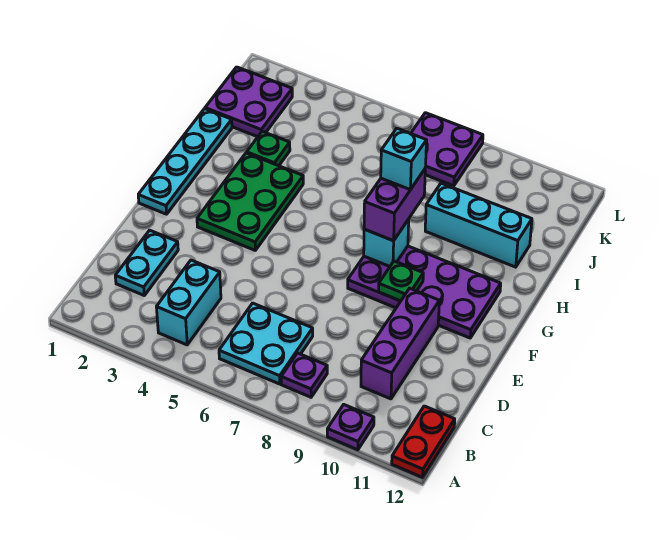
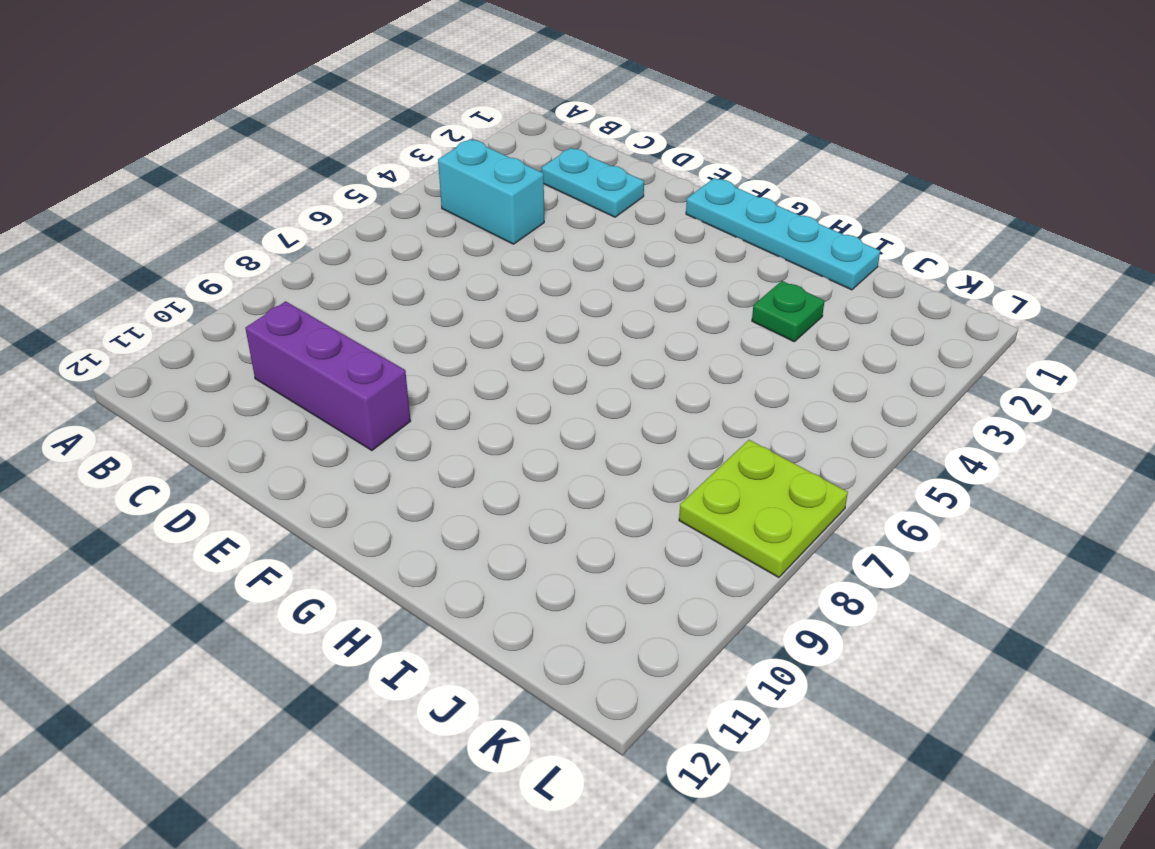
lime 2x2 plate [679,440,848,577] -> purple 2x2 plate [411,113,483,186]
none -> purple 1x1 plate [327,405,374,450]
none -> red 1x2 plate [392,406,455,477]
none -> cyan 2x2 plate [219,303,313,384]

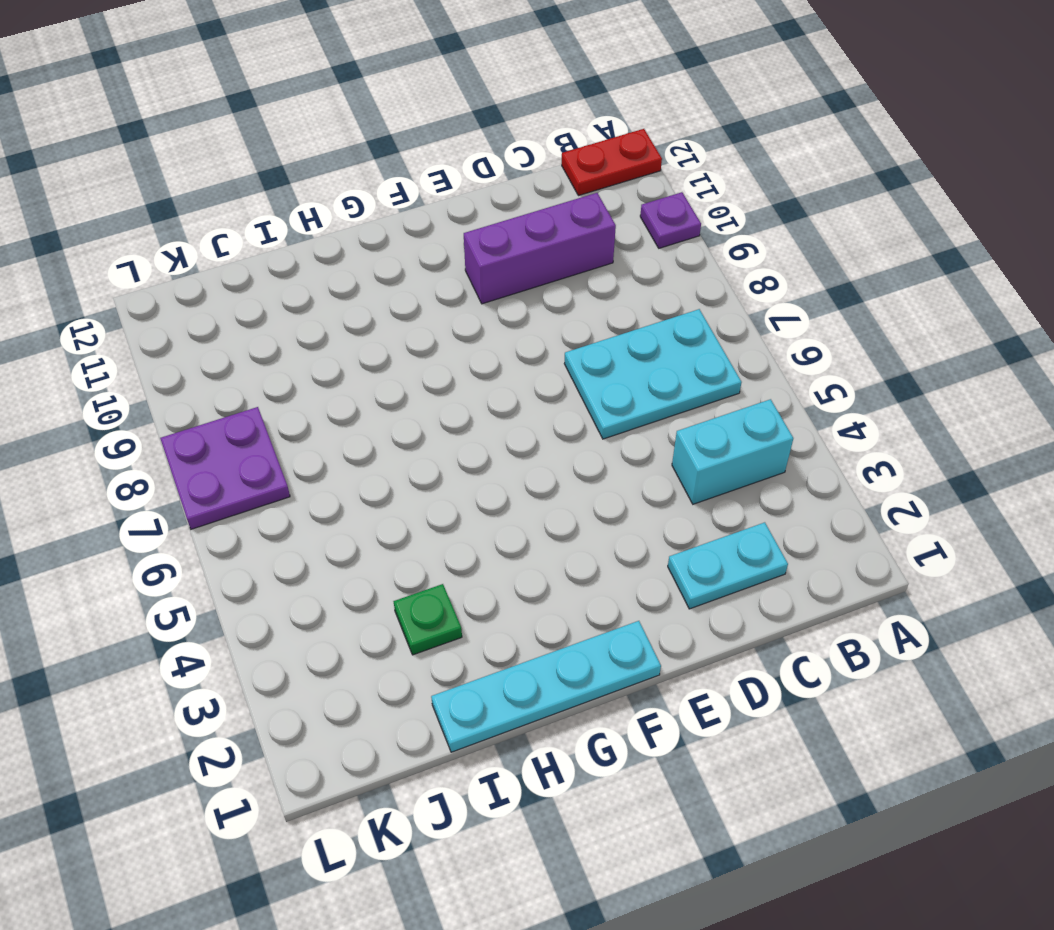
cyan 2x3 plate [564,309,742,439] -> cyan 2x2 plate [219,303,313,384]
none -> purple 1x1 plate [281,353,327,397]
none -> green 2x3 plate [197,153,303,250]
none -> purple 2x4 plate [348,246,501,338]

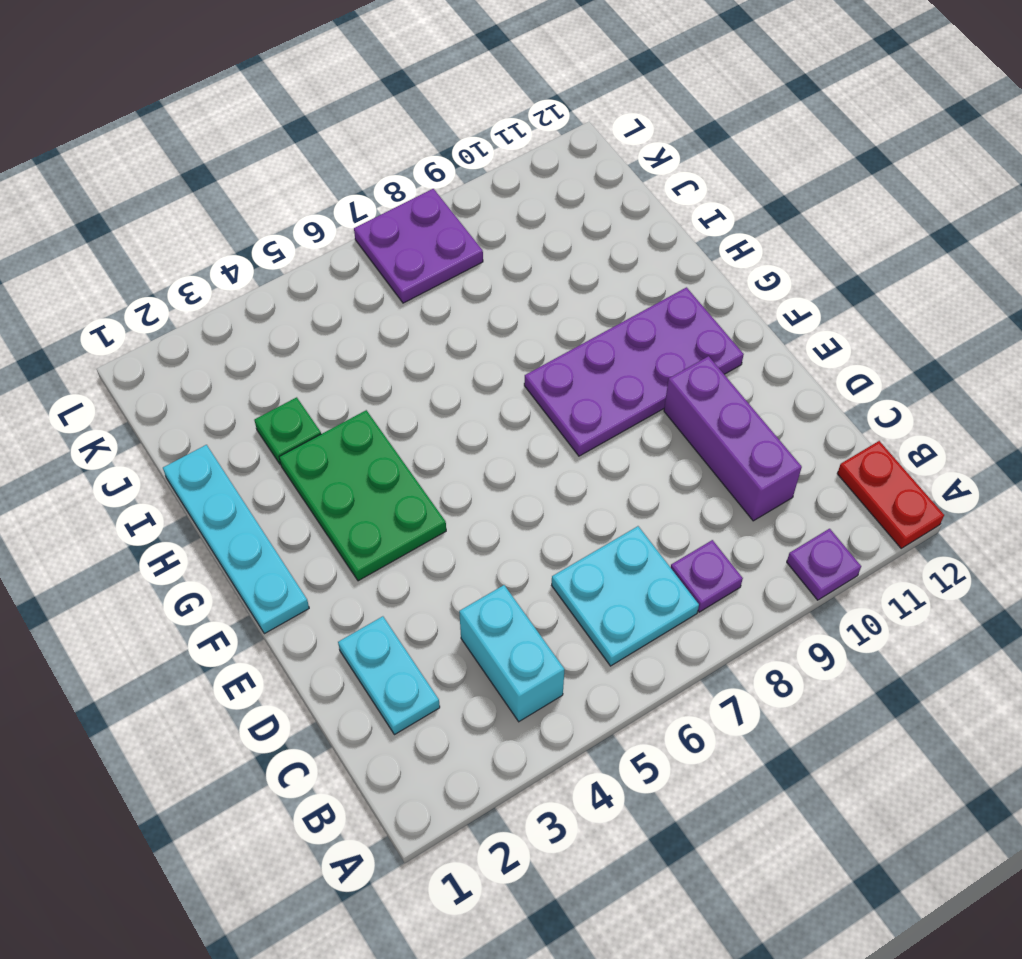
none -> cyan 1x3 brick [425,183,532,267]
none -> purple 2x2 plate [205,67,292,137]
none -> green 1x1 plate [379,261,423,301]

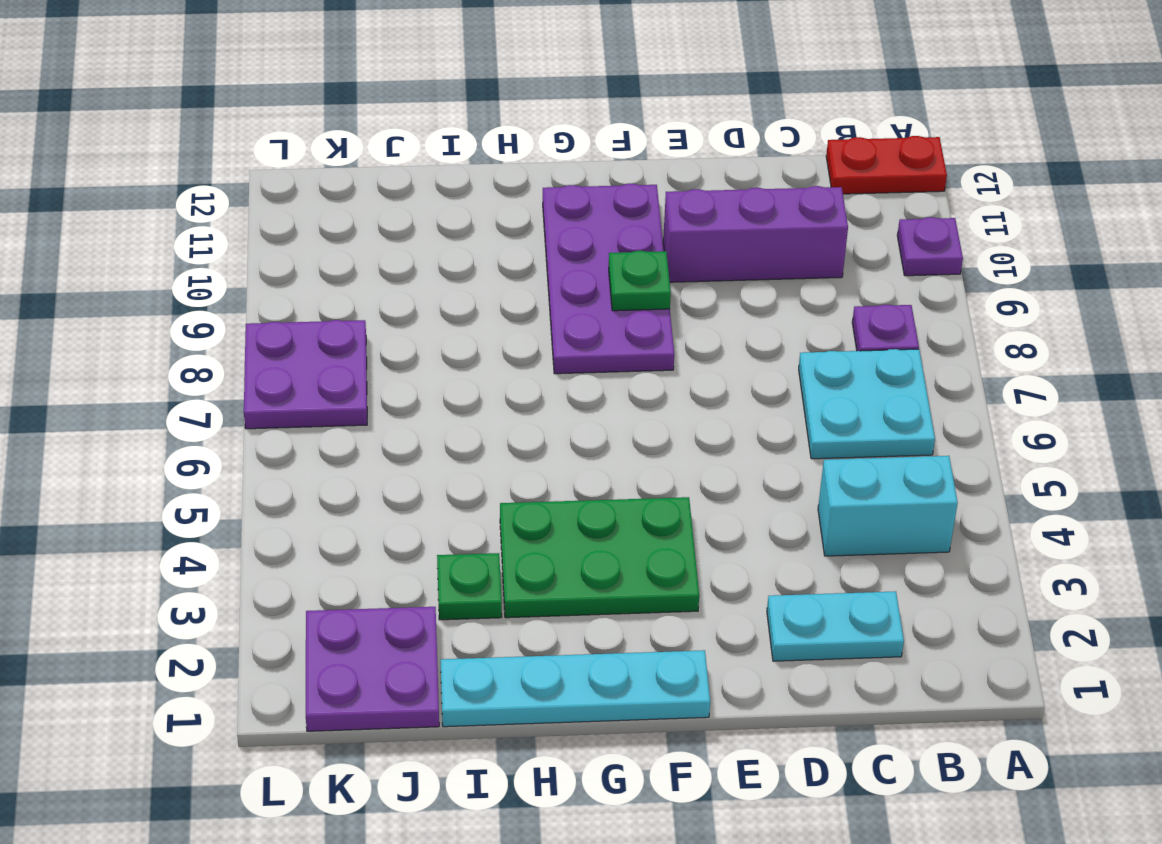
none -> cyan 1x3 brick [425,183,532,267]
none -> cyan 1x1 brick [364,219,409,266]
none -> purple 1x2 brick [364,169,425,241]

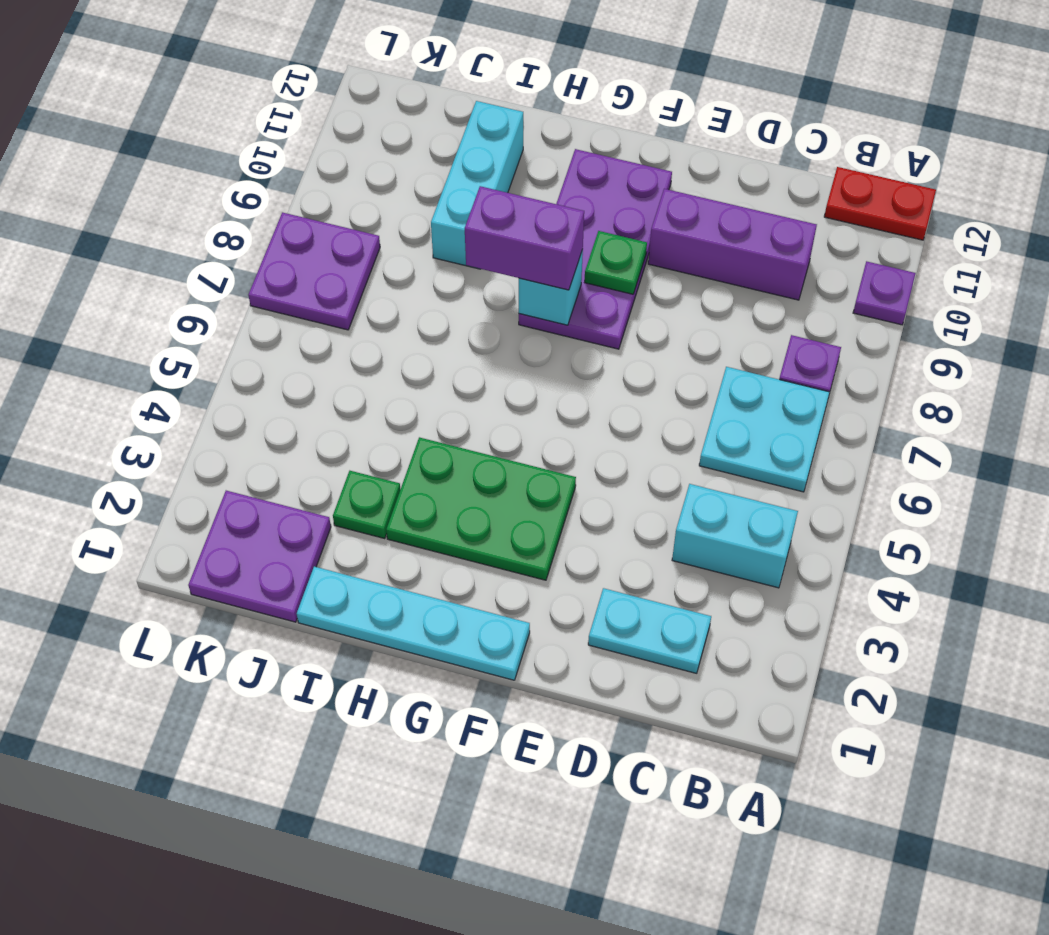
none -> cyan 1x1 brick [381,128,427,190]

